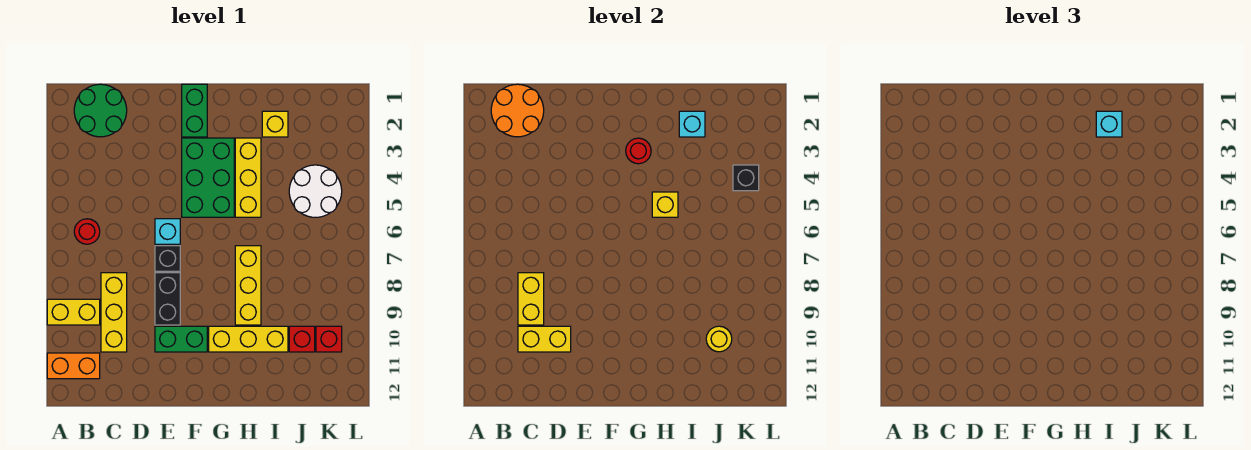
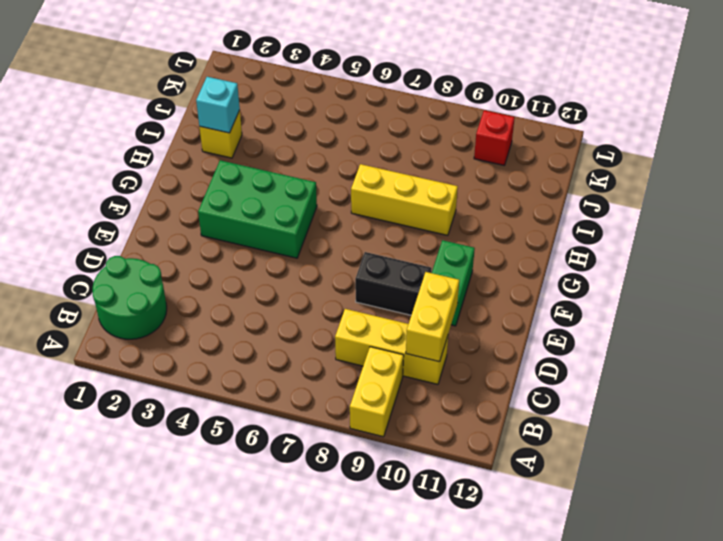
none -> orange 1x2 brick [47,353,100,379]
none -> red 1x1 round brick [74,219,100,244]
none -> cyan 1x1 brick [155,219,180,244]

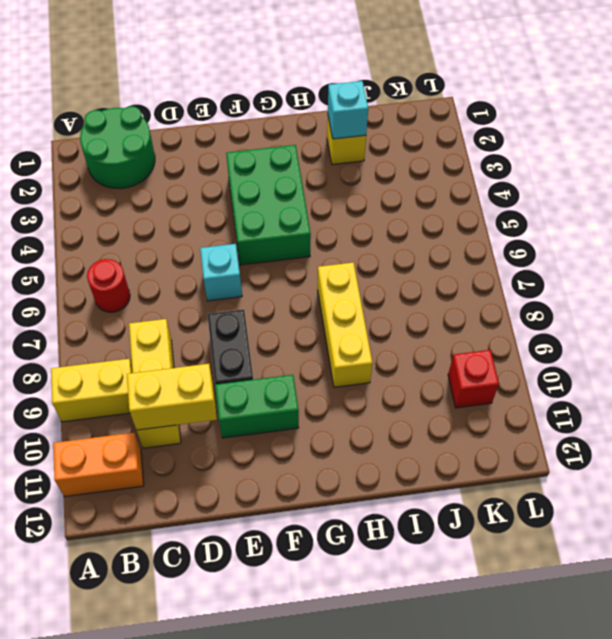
none -> black 1x1 brick [155,246,180,271]
none -> green 1x2 brick [182,84,207,137]
none -> yellow 1x3 brick [209,326,288,352]

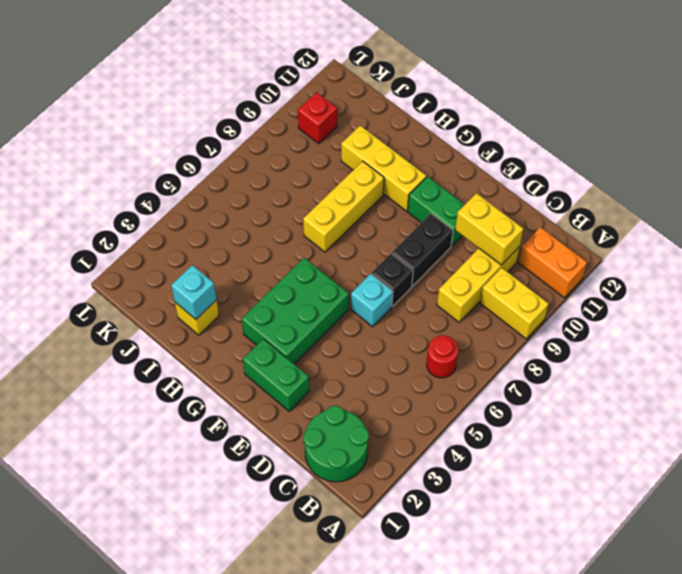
green 1x2 brick [243,339,310,411] -> green 1x2 brick turned to [182,84,207,137]
none -> yellow 1x3 brick [235,138,261,217]
none -> white 2x2 round brick [289,165,342,217]
none -> red 1x1 brick [289,326,315,352]

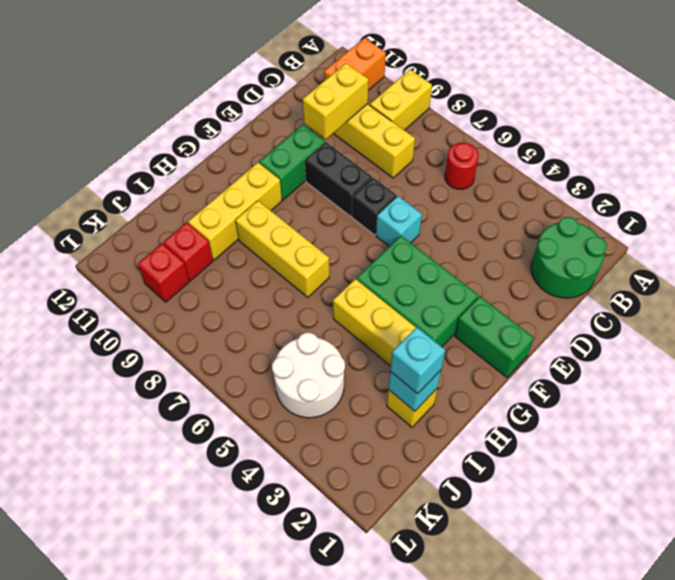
none -> orange 2x2 round brick [491,84,544,137]
none -> yellow 1x2 brick [518,273,544,325]
none -> red 1x1 round brick [626,138,651,164]

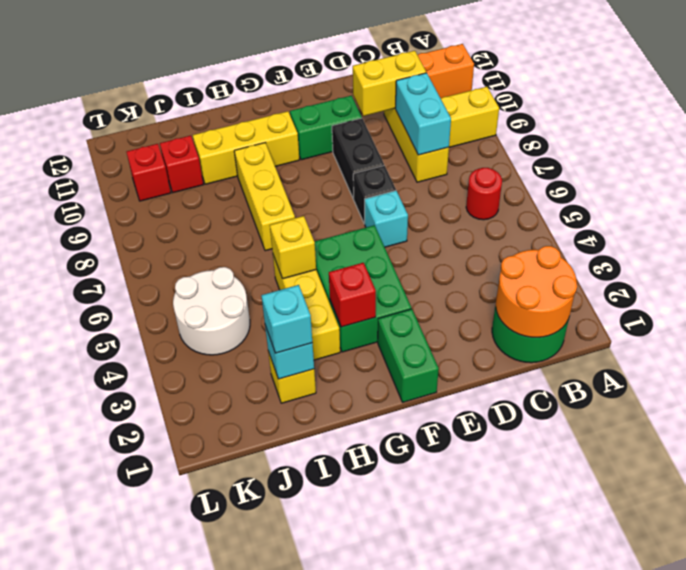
cyan 1x2 brick [396,73,451,155] -> yellow 1x2 brick [518,273,544,325]
red 1x1 brick [329,263,376,327] -> red 1x1 round brick [626,138,651,164]
none -> yellow 1x1 round brick [706,326,732,352]
none -> black 1x1 brick [733,165,759,191]

